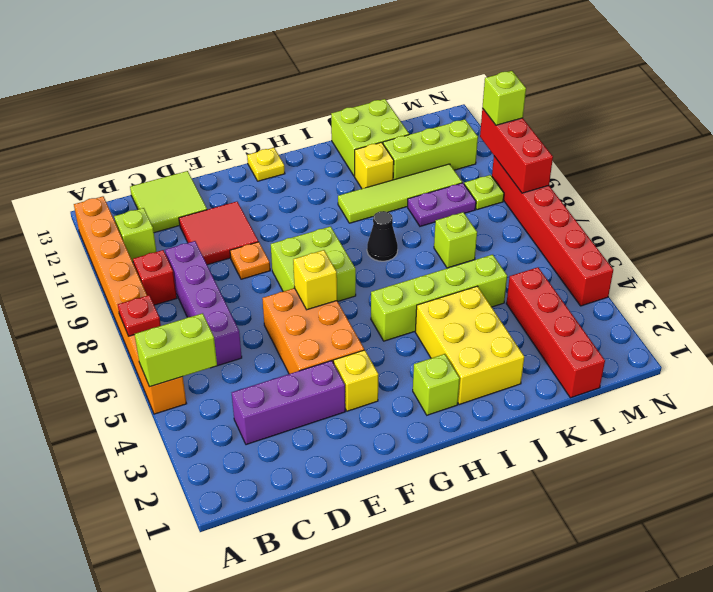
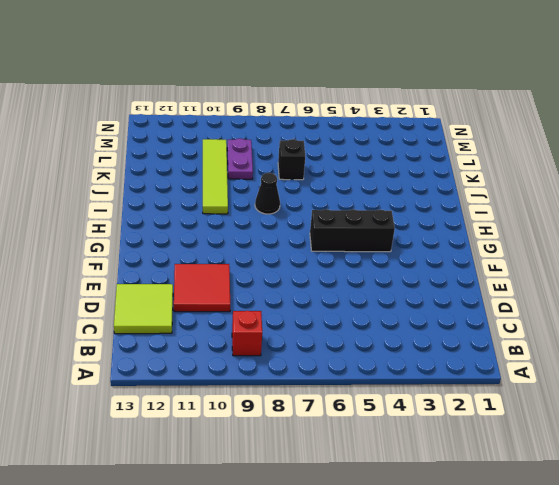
black 1x3 brick [310,209,395,252] -> none
black 1x1 brick [278,139,305,180] -> lime 1x1 brick [434,212,477,268]
none -> orange 1x8 brick [74,196,187,414]
none -> lime 1x1 brick [114,208,157,262]
none -> purple 1x3 brick [232,361,345,445]
none -> purple 1x4 brick [165,241,242,366]

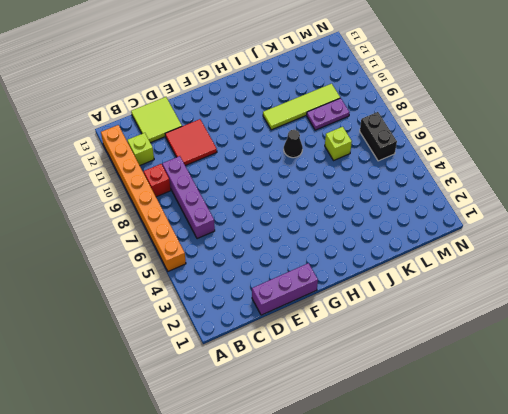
purple 1x3 brick [252,263,318,315] -> purple 1x3 brick moved to [232,361,345,445]
black 1x2 brick [360,112,397,161] -> none
none -> orange 2x3 brick [262,288,364,374]
none -> orange 1x1 plate [230,242,270,279]
none -> yellow 1x1 brick [333,350,379,411]
none -> lime 2x2 brick [271,226,356,301]

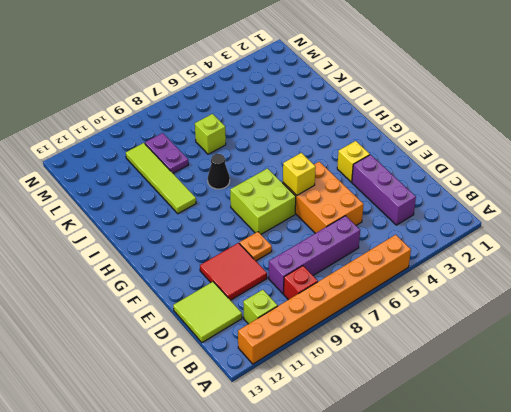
orange 2x3 brick [283,162,364,233] -> orange 2x3 brick turned to [262,288,364,374]
none -> yellow 1x1 plate [247,148,285,181]
none -> lime 1x1 brick [413,354,460,415]
none -> lime 1x4 brick [371,255,507,341]
none -> yellow 2x3 brick [415,286,524,405]

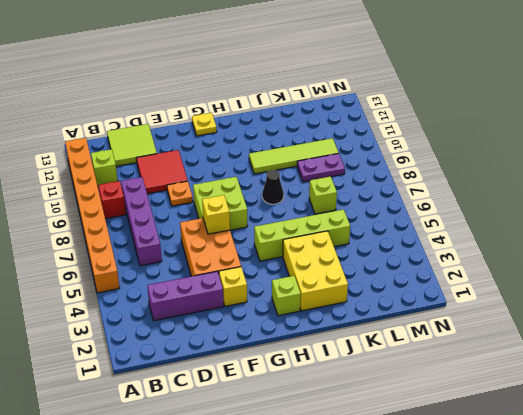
none -> yellow 1x1 brick [355,142,394,189]
none -> lime 2x2 brick [331,99,409,176]
none -> lime 1x3 brick [383,119,478,180]
none -> red 1x4 brick [506,267,605,398]

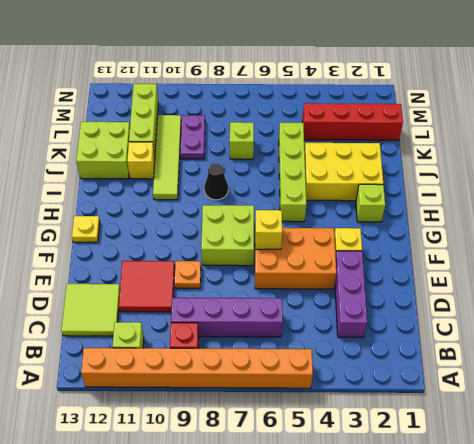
none -> lime 1x1 plate [464,175,504,210]
none -> red 1x6 brick [492,156,613,306]
none -> lime 1x2 brick [135,313,217,387]
none -> red 1x1 plate [118,295,161,336]

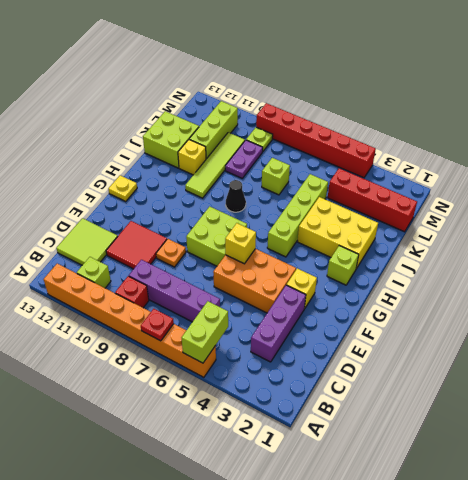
none -> red 1x3 brick [480,108,553,193]
none -> lime 1x1 brick [482,71,526,125]

